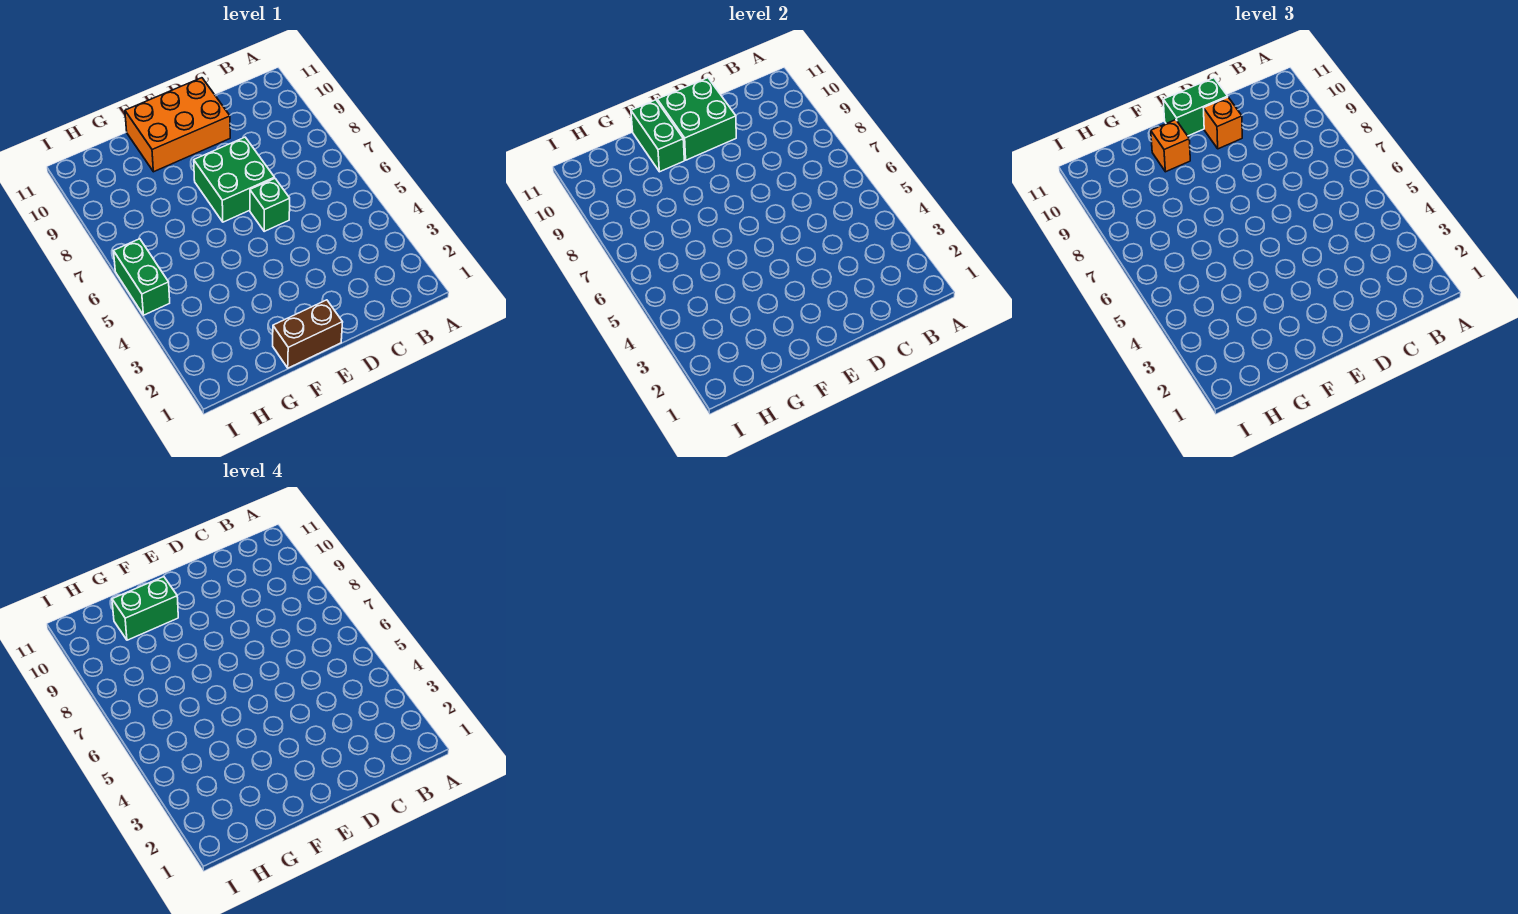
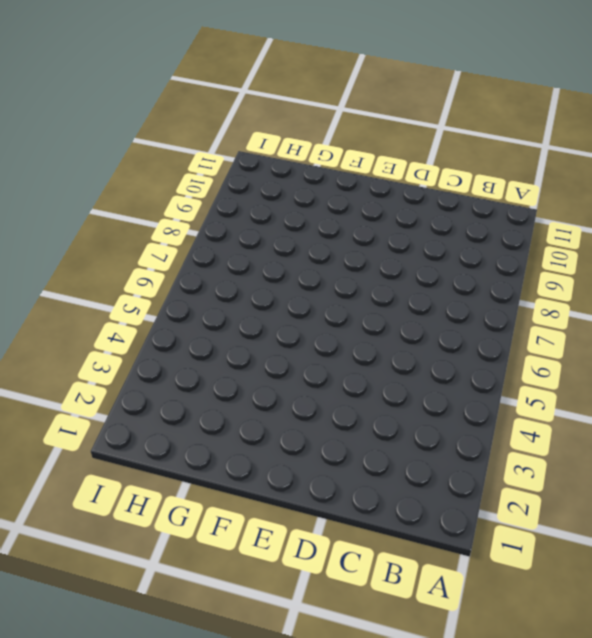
none -> green 1x1 brick [250,179,290,231]
none -> green 2x2 brick [194,137,275,222]

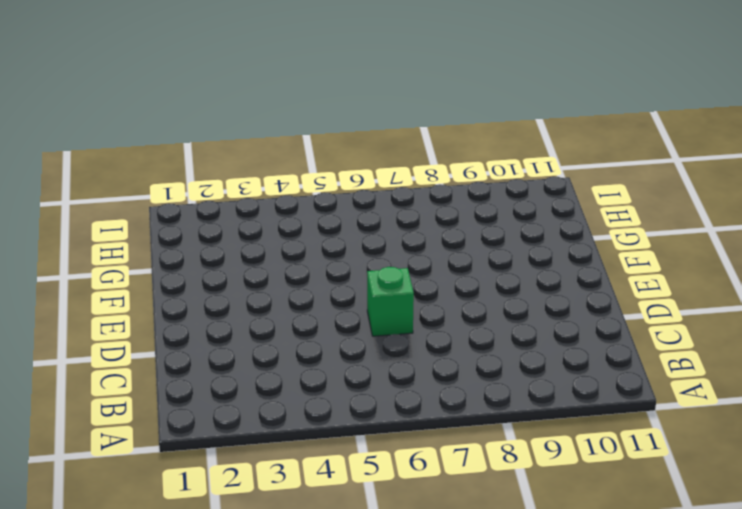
none -> green 2x2 brick [194,137,275,222]
none -> orange 2x3 brick [125,78,230,172]

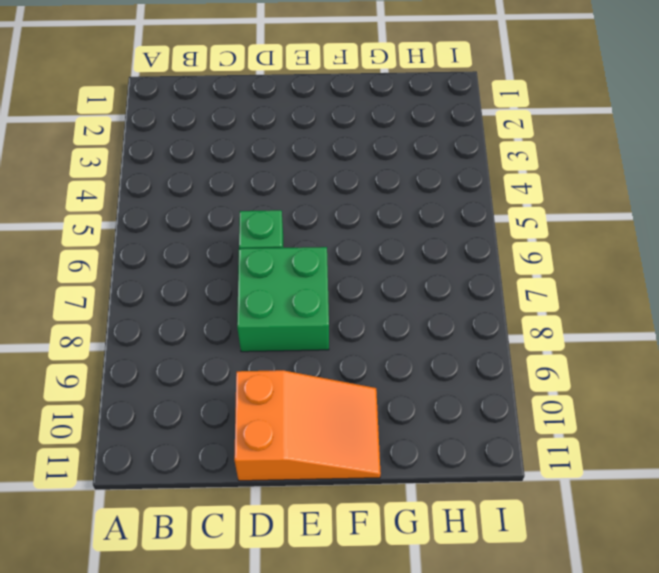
orange 2x3 slope [234,370,381,481] -> orange 2x3 brick [125,78,230,172]
none -> brown 1x2 brick [273,300,343,368]
none -> green 1x2 brick [114,239,170,315]

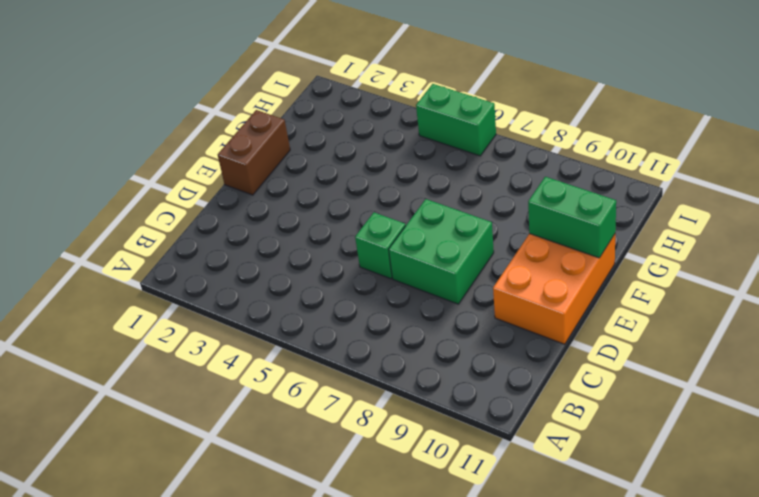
none -> green 2x2 brick [657,78,736,160]
none -> orange 1x1 brick [1204,97,1242,149]

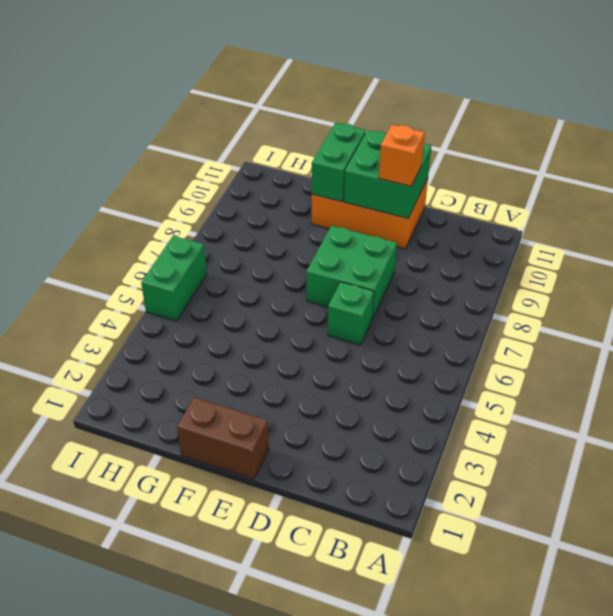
none -> green 1x2 brick [1163,78,1228,136]
none -> orange 1x1 brick [1151,120,1190,172]

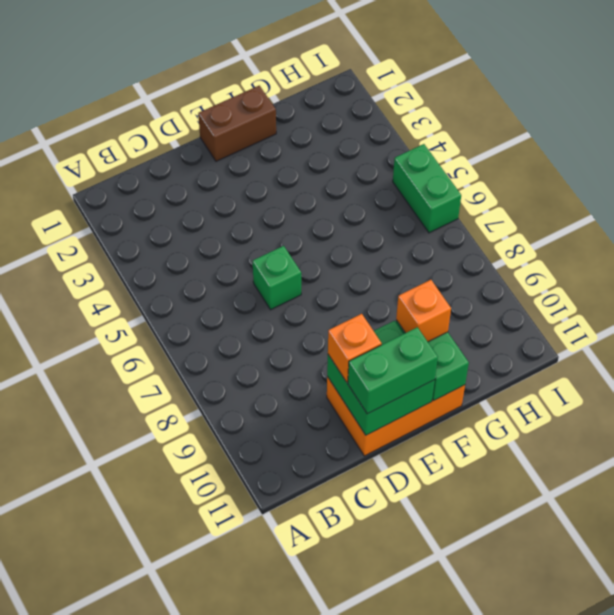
none -> green 2x2 brick [194,137,275,222]
none -> green 1x2 brick [112,577,178,640]

